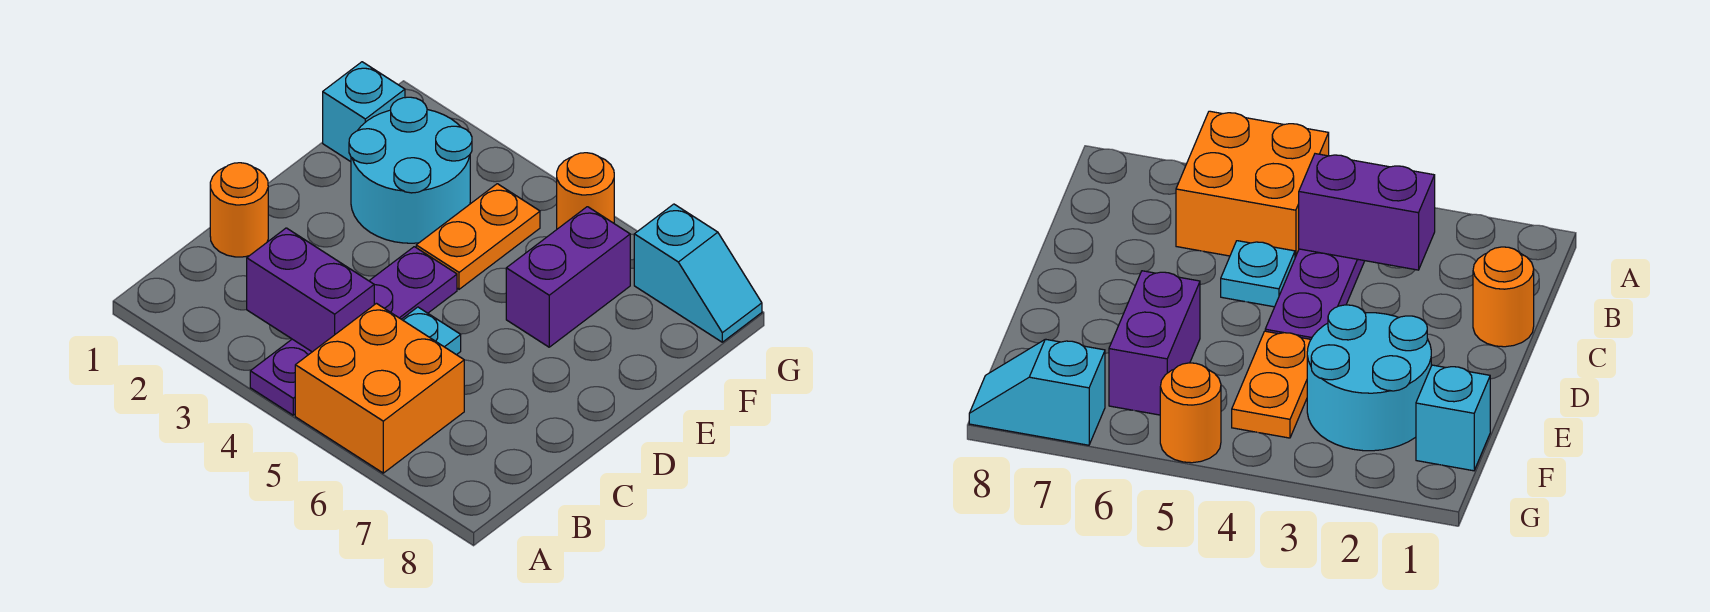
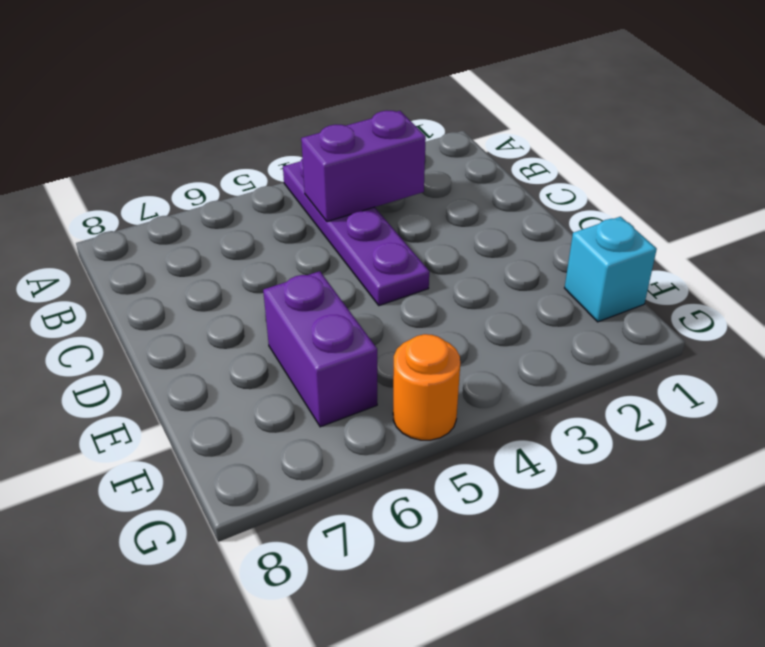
none -> orange 2x2 brick [295,303,464,473]
none -> orange 1x1 round brick [210,163,268,257]

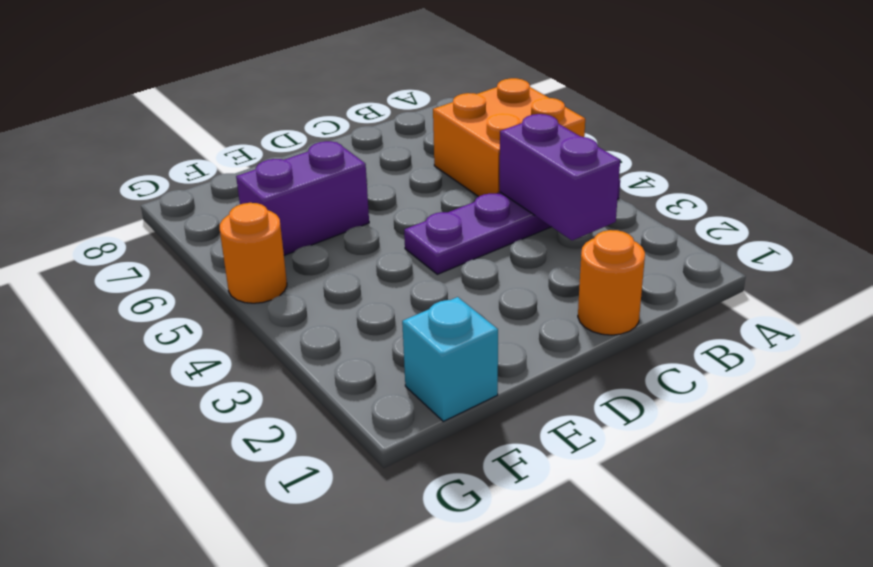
none -> cyan 1x1 plate [402,307,461,355]
none -> cyan 2x2 round brick [349,97,472,243]

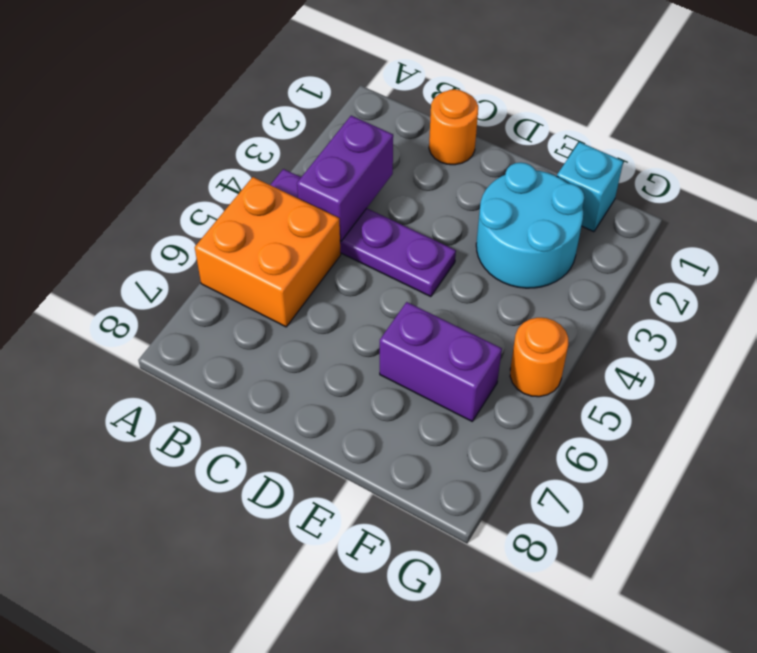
none -> cyan 1x1 plate [402,307,461,355]
none -> orange 1x2 plate [416,184,540,289]

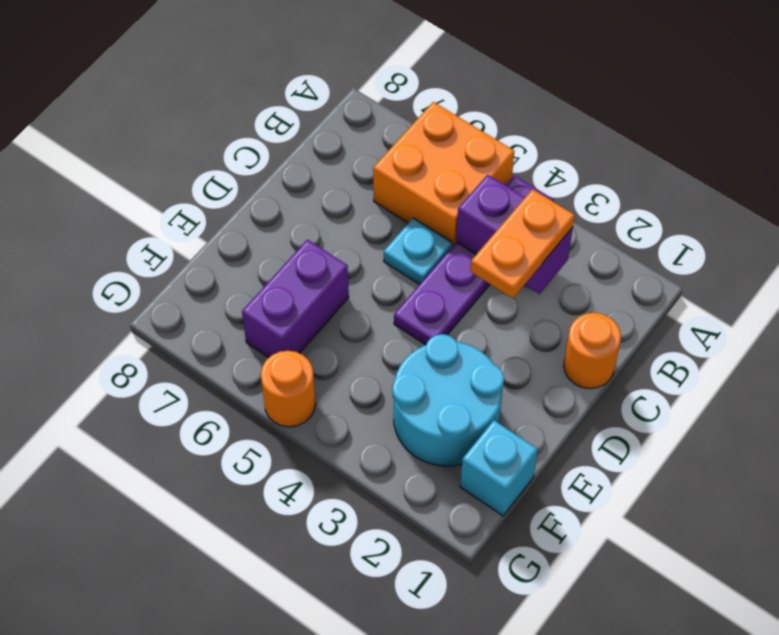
orange 1x2 plate [470,189,575,298] -> orange 1x2 plate moved to [416,184,540,289]
none -> cyan 1x2 slope [634,204,762,342]

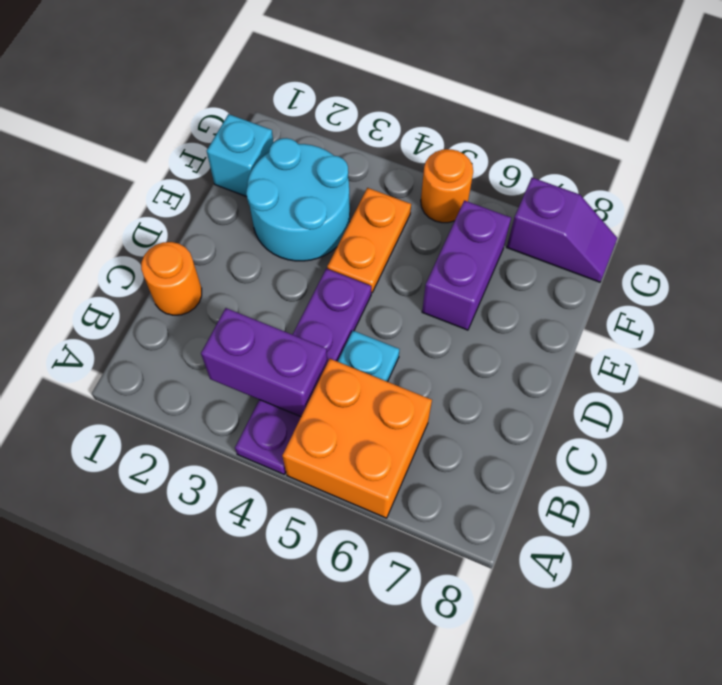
purple 1x2 slope [507,178,617,282] -> cyan 1x2 slope [634,204,762,342]

